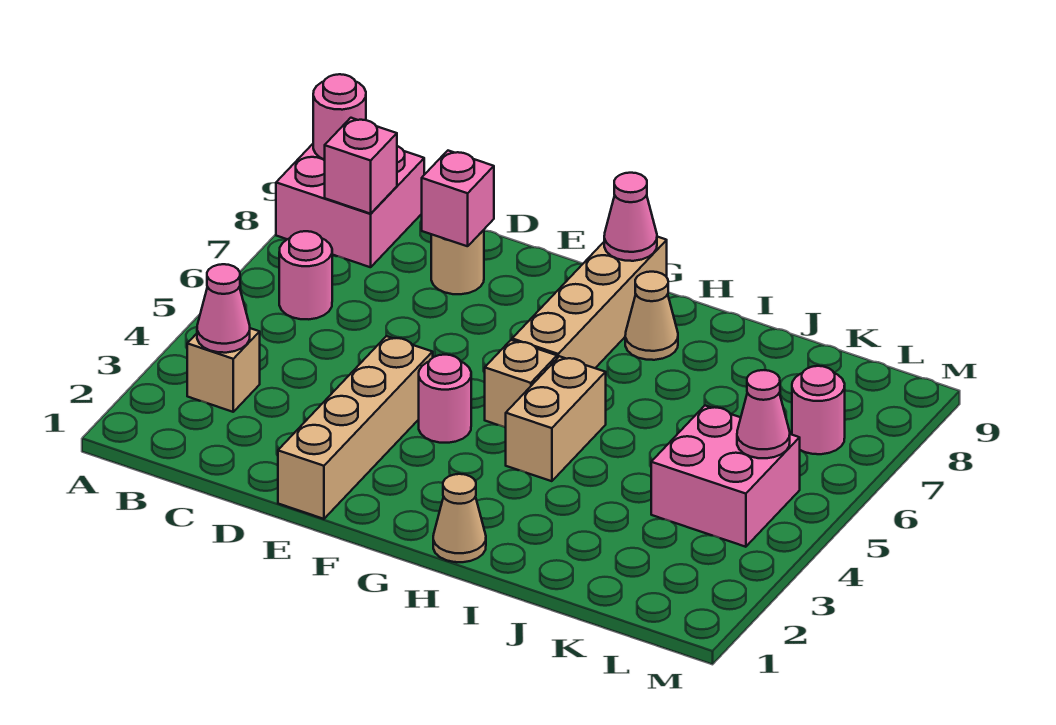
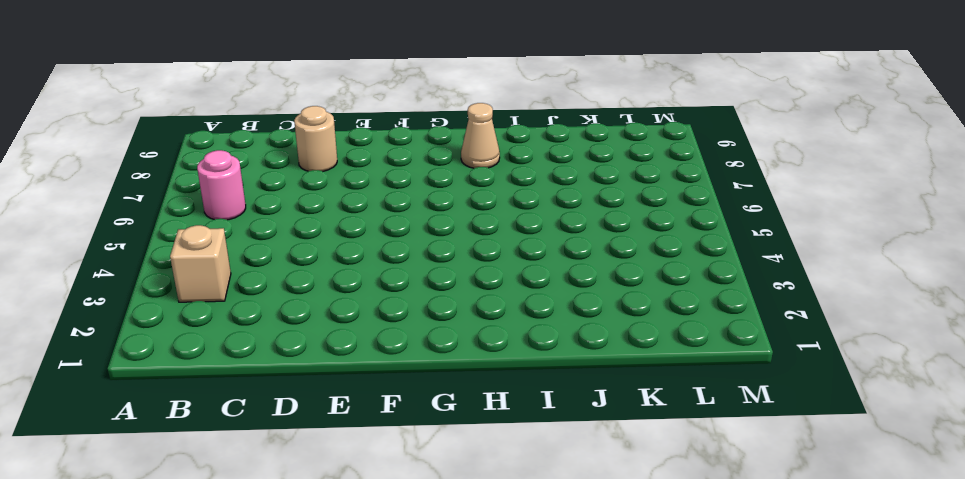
none -> pink 2x2 brick [276,144,424,267]
none -> tan 1x4 brick [278,336,433,519]
none -> pink 1x1 round brick [419,355,471,443]

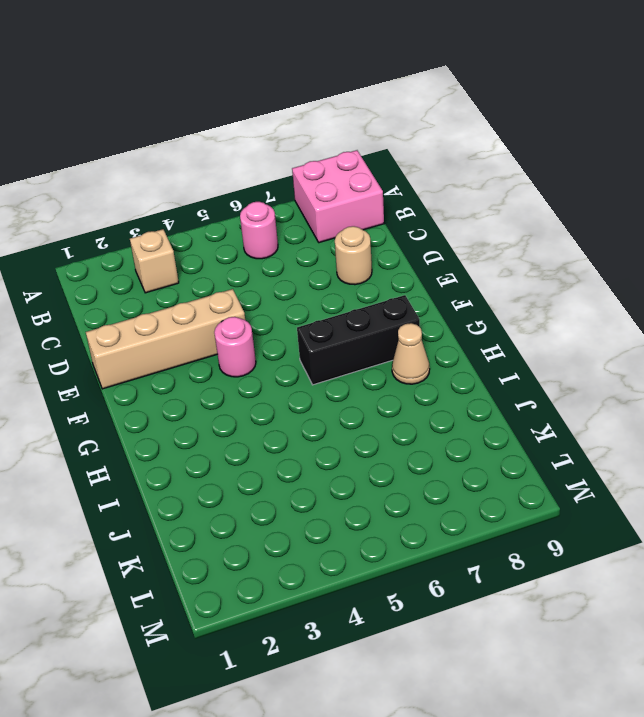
black 1x3 brick [297,295,420,385] -> tan 1x4 brick [512,237,667,368]
none -> tan 1x1 brick [485,340,557,428]
none -> tan 1x1 cone [433,474,486,562]
none -> tan 1x2 brick [506,356,606,481]

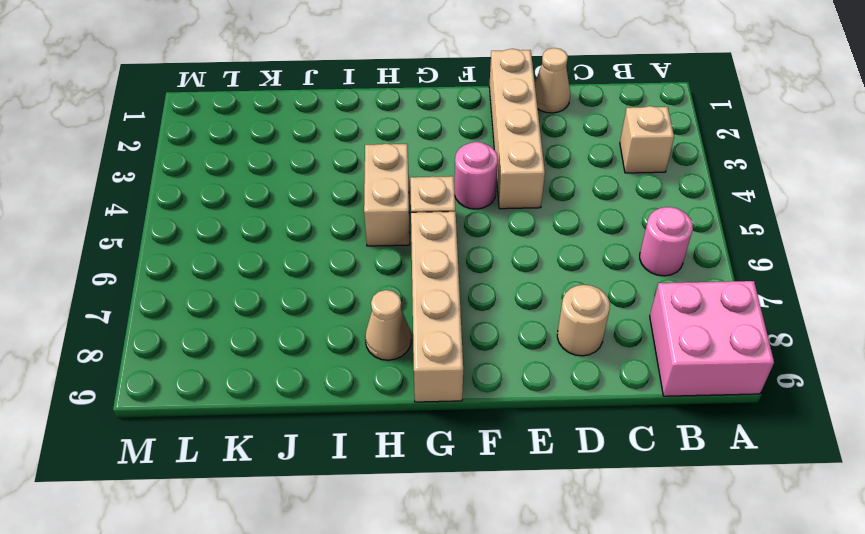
tan 1x1 cone [535,48,570,113] -> tan 1x1 cone moved to [433,474,486,562]
none -> pink 2x2 brick [651,406,800,547]
none -> pink 1x1 round brick [792,366,845,454]
none -> pink 1x1 round brick [313,74,366,160]

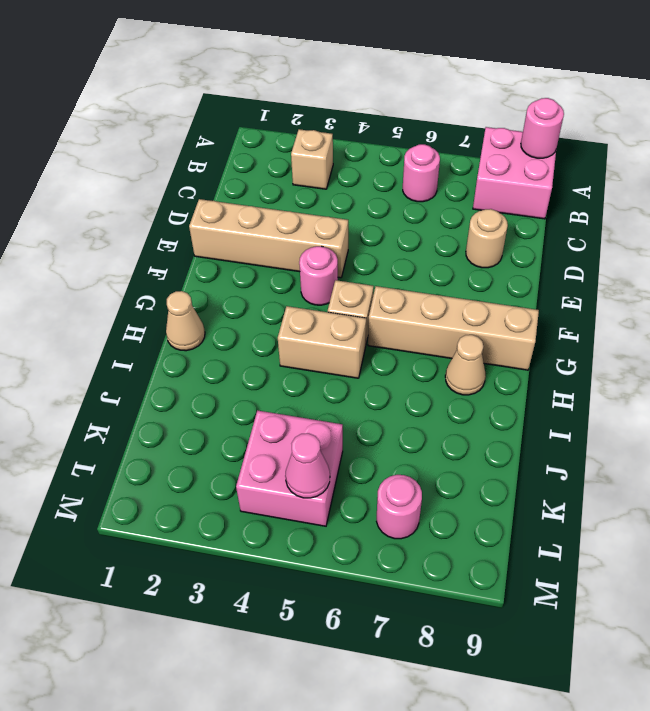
none -> pink 1x1 cone [197,264,250,353]
none -> pink 1x1 brick [325,118,397,214]
none -> pink 1x1 brick [422,151,494,246]

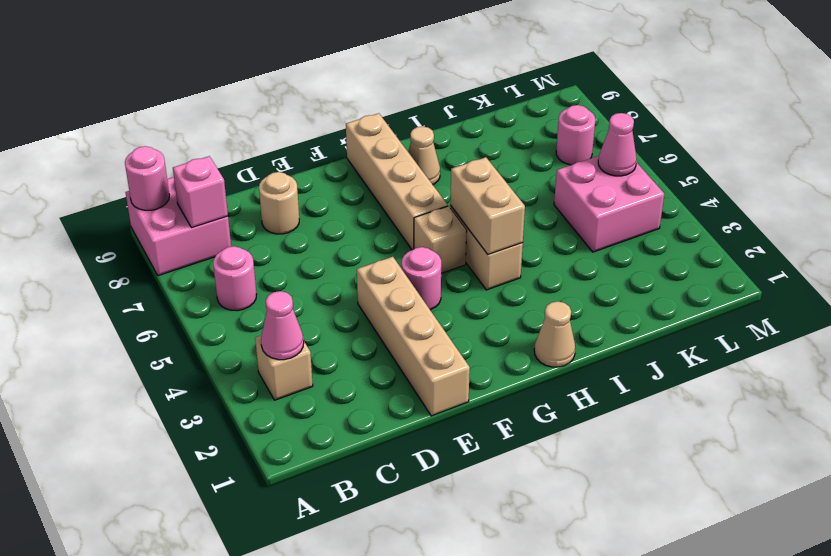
tan 1x2 brick [450,157,525,254] -> none
none -> pink 1x1 brick [422,151,494,246]
none -> pink 1x1 cone [604,173,657,261]

